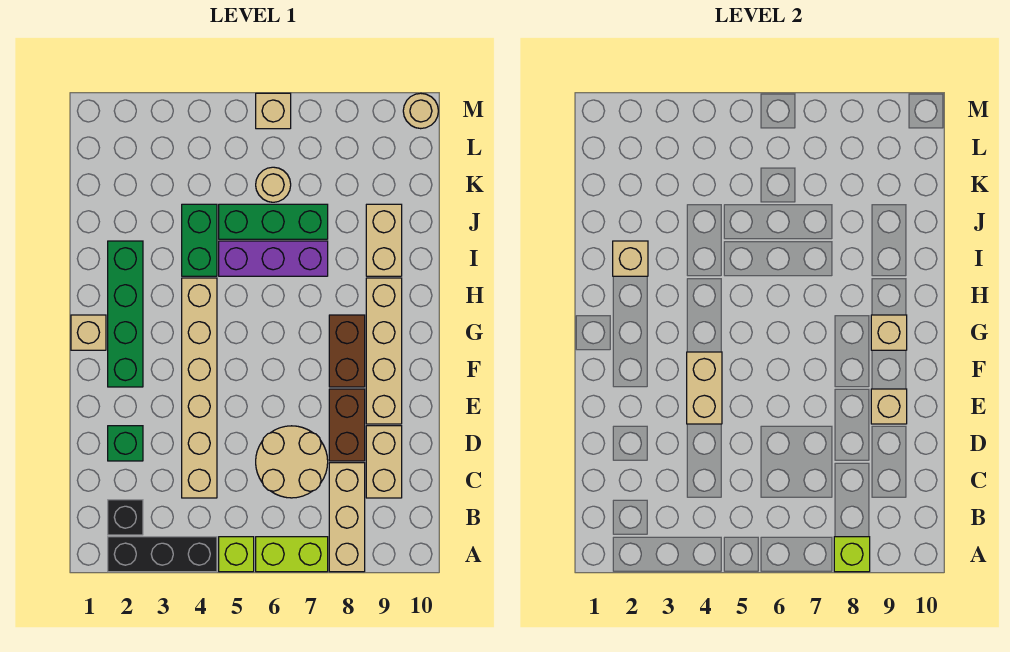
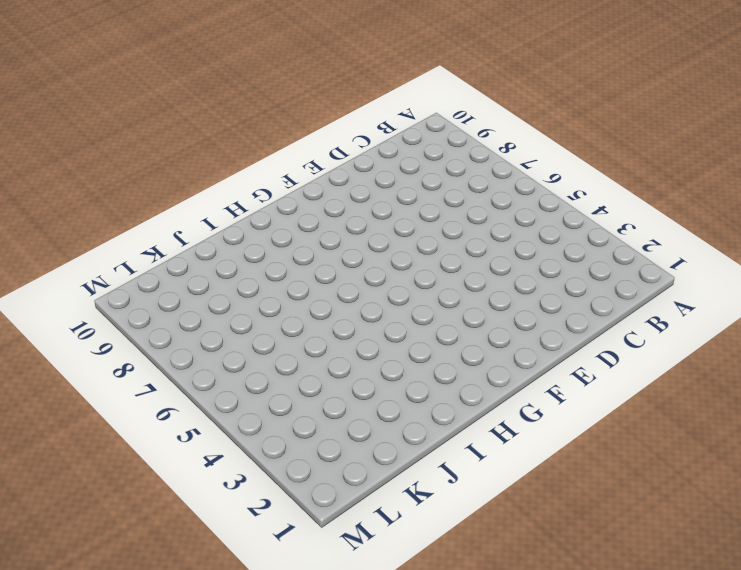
none -> black 1x3 brick [108,537,217,572]
none -> lime 1x1 brick [219,537,254,572]
none -> lime 1x2 brick [256,537,328,572]

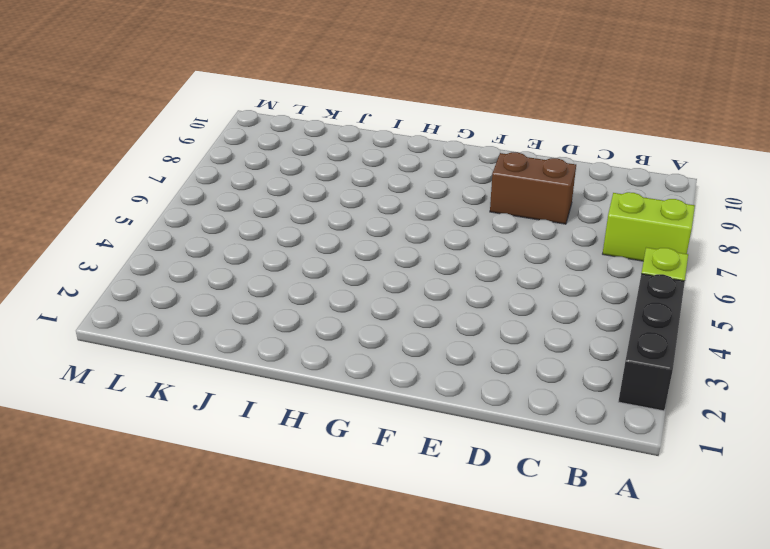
lime 1x2 brick [603,192,695,261] -> lime 1x2 brick turned to [256,537,328,572]
none -> tan 1x3 brick [329,463,365,572]
none -> black 1x1 brick [108,500,143,535]
none -> tan 1x6 brick [182,278,217,498]

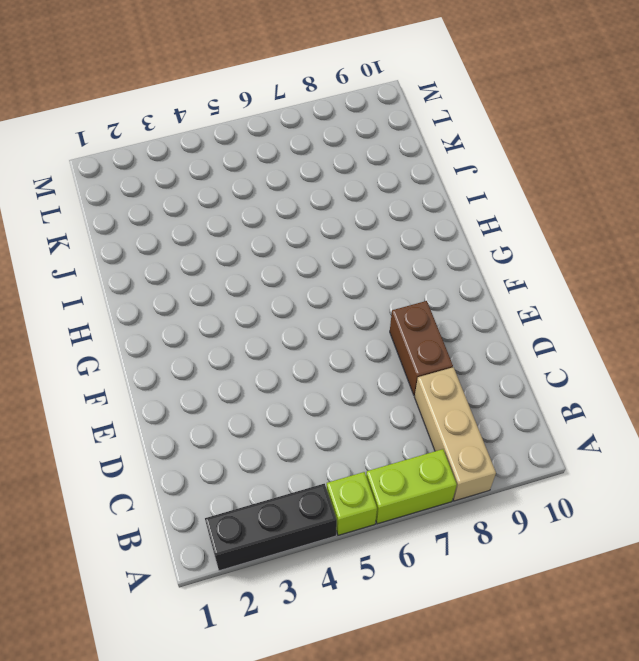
none -> black 1x1 brick [108,500,143,535]
none -> tan 1x6 brick [182,278,217,498]
none -> tan 2x2 round brick [256,426,328,498]

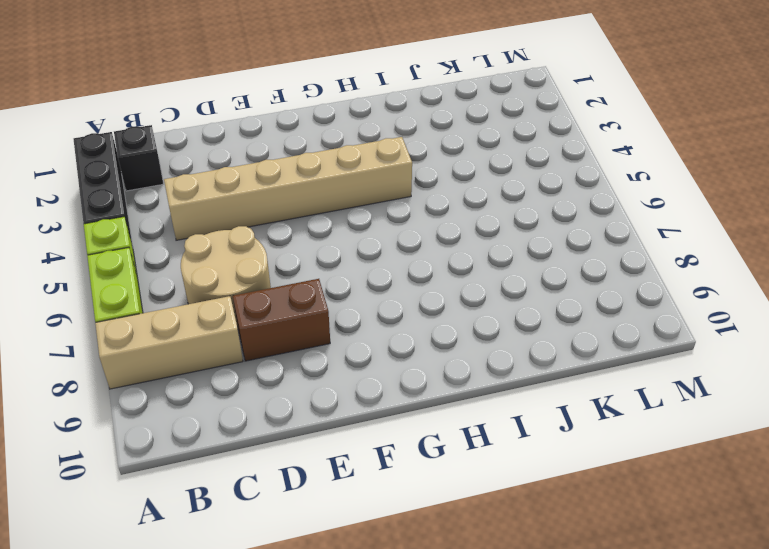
none -> tan 1x2 brick [366,426,402,498]
none -> green 1x1 brick [108,426,143,461]
none -> tan 1x4 brick [366,278,402,424]

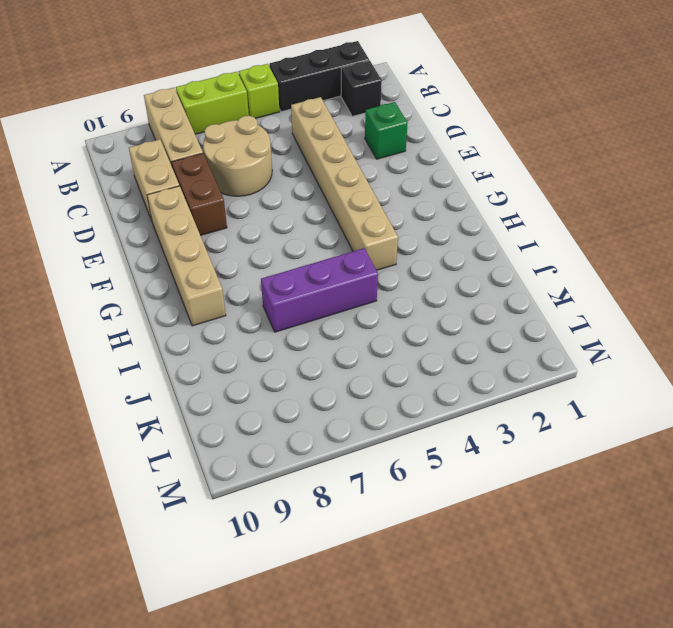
none -> green 1x4 brick [108,241,143,387]
none -> brown 1x2 brick [329,315,365,387]
none -> tan 1x1 brick [71,315,106,350]

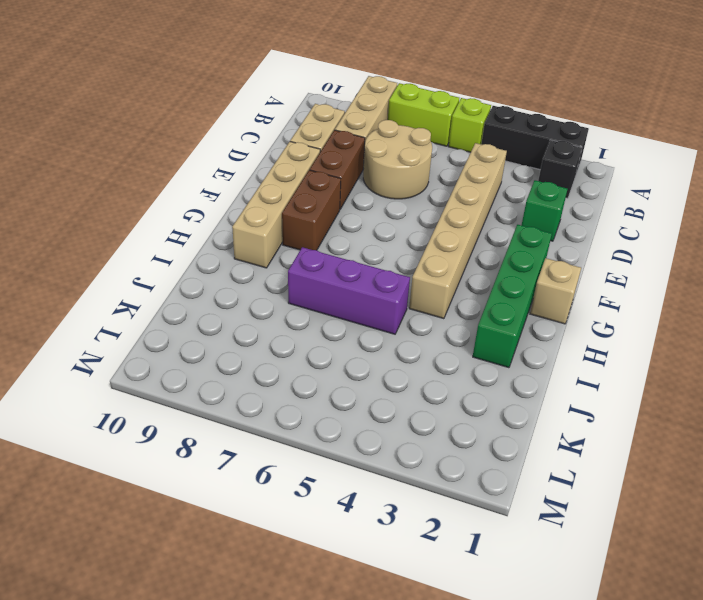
none -> green 1x2 brick [182,204,217,276]
none -> tan 1x2 brick [366,204,402,276]
none -> green 1x3 brick [219,204,328,239]

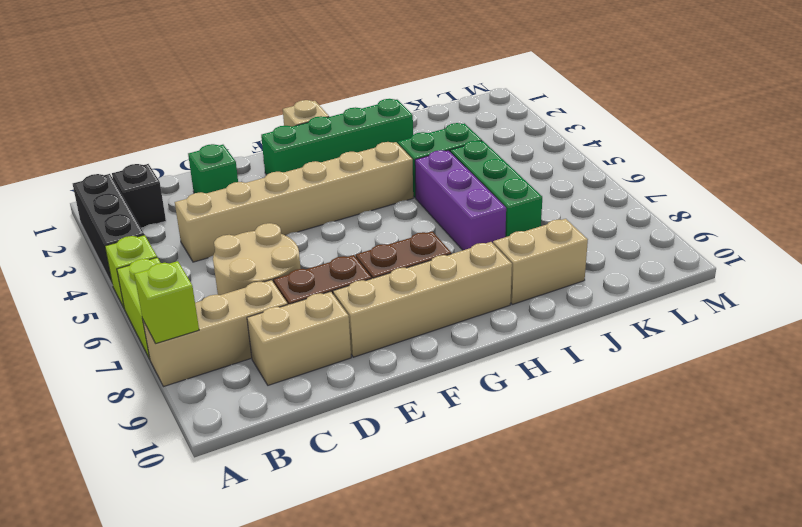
none -> tan 1x1 round brick [256,167,291,202]
none -> tan 1x1 brick [256,93,291,129]
none -> tan 1x1 round brick [403,93,438,129]

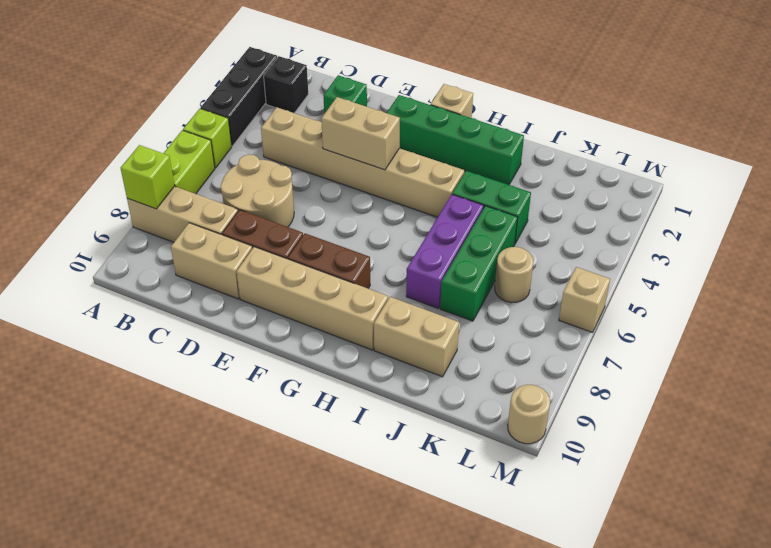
none -> tan 1x1 brick [871,389,907,424]
none -> tan 1x1 brick [871,315,907,350]
none -> tan 1x1 brick [613,241,648,276]

